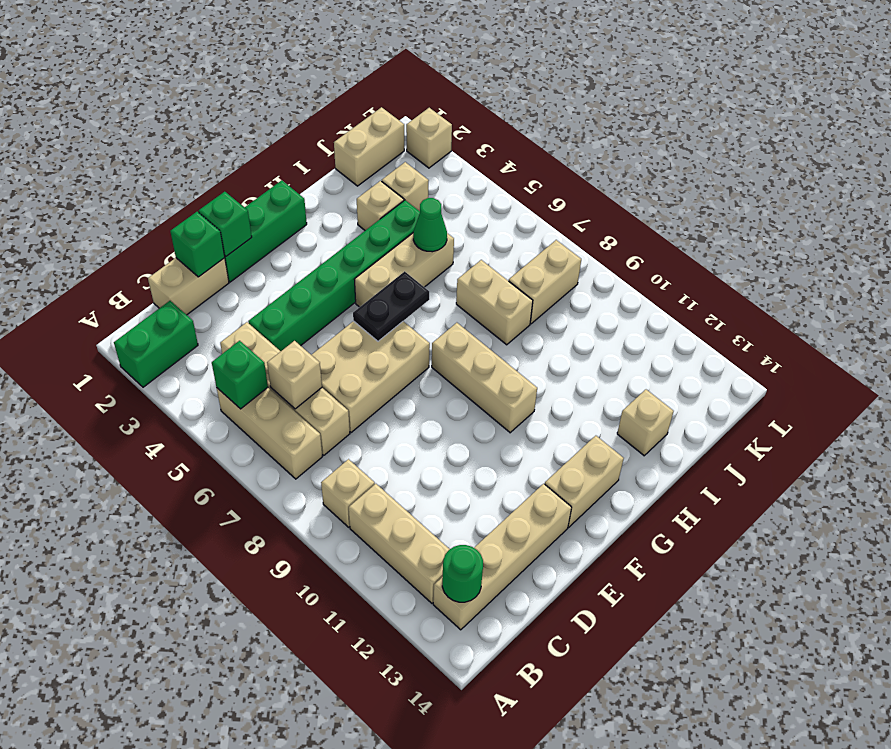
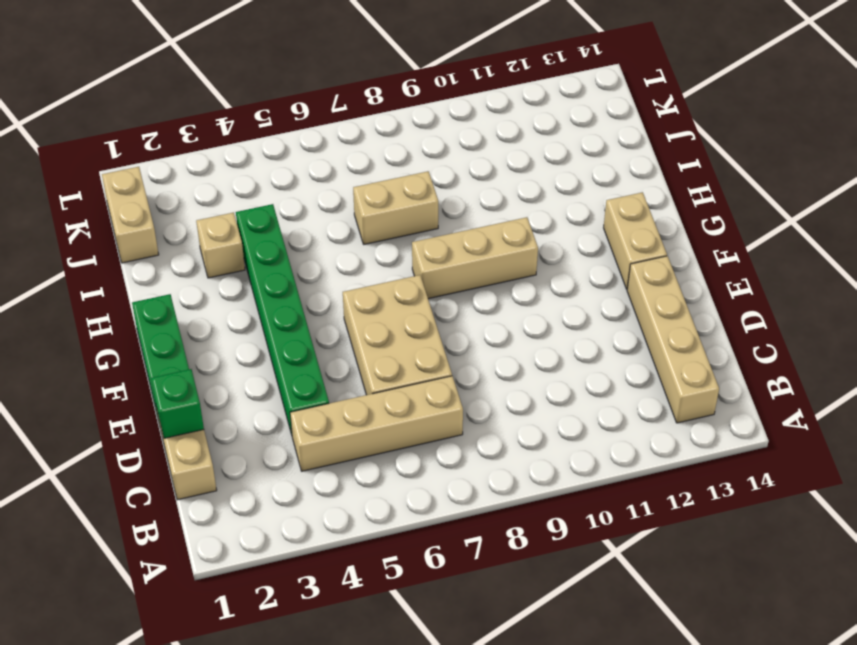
none -> green 1x2 brick [114,301,198,387]
none -> tan 1x3 brick [217,388,322,479]
none -> tan 1x1 brick [321,459,375,527]

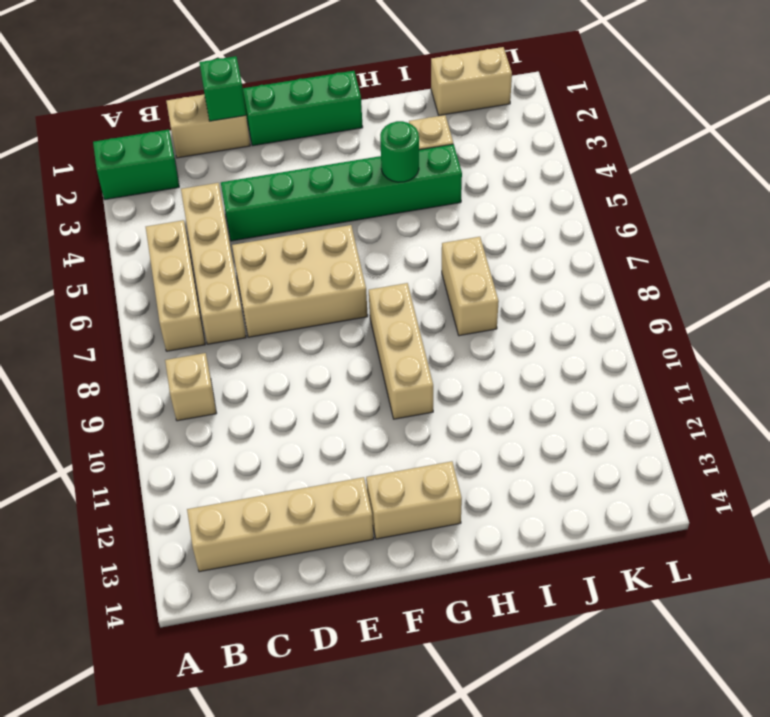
green 1x1 round brick [380,121,419,182] -> green 1x1 round brick moved to [442,545,483,602]
none -> tan 1x3 brick [349,484,450,603]
none -> tan 1x3 brick [354,233,454,307]
none -> tan 1x1 brick [617,390,674,456]

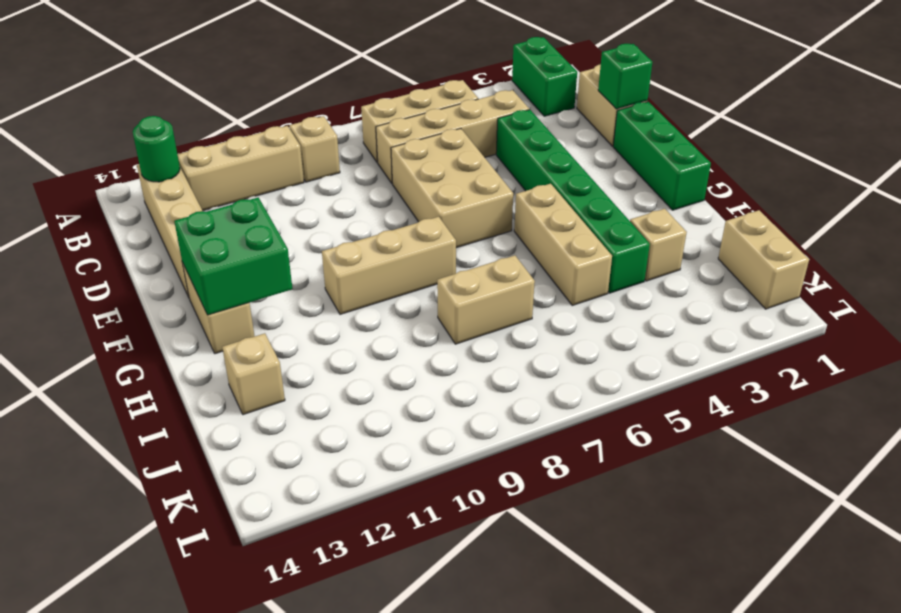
green 2x2 brick [174,197,292,315] -> none
none -> tan 1x1 brick [382,162,429,211]
none -> tan 1x2 brick [509,240,581,324]
none -> tan 1x1 brick [406,108,452,168]

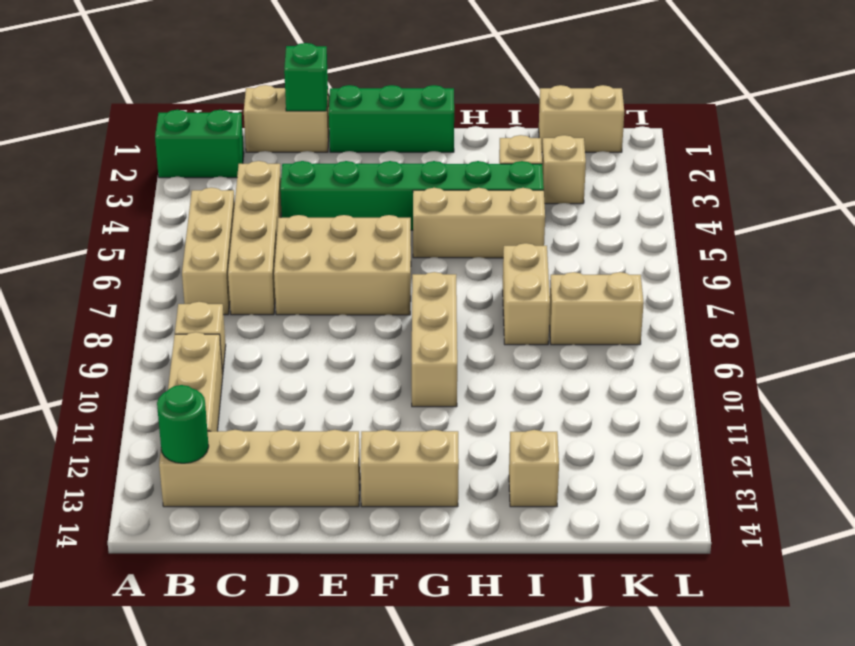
none -> tan 1x1 brick [406,108,452,168]
none -> green 1x1 brick [212,341,268,409]
none -> tan 1x1 brick [267,341,322,409]

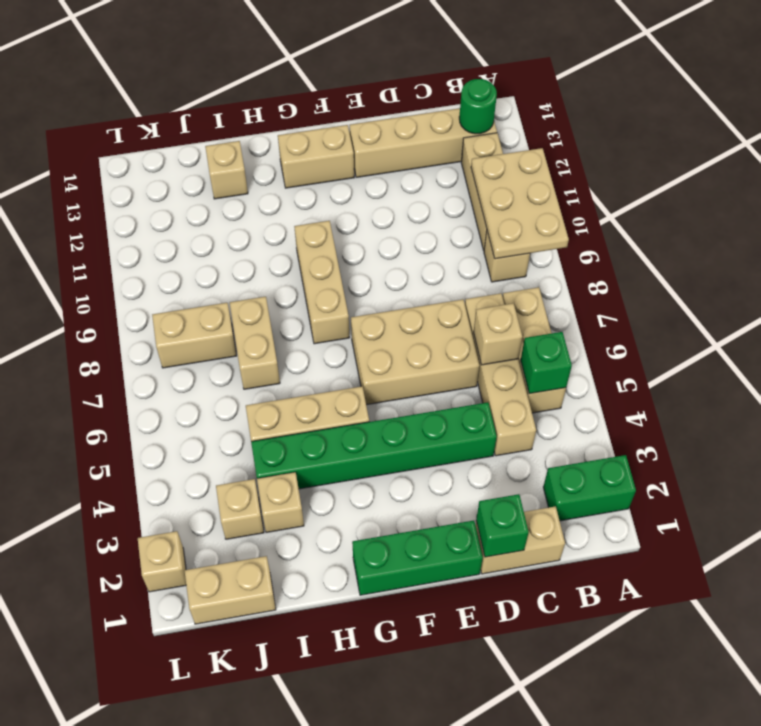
tan 2x3 plate [471,148,569,259] -> none
none -> green 1x1 brick [199,192,252,256]
none -> black 1x2 plate [353,271,429,341]
none -> green 1x1 cone [413,198,447,252]

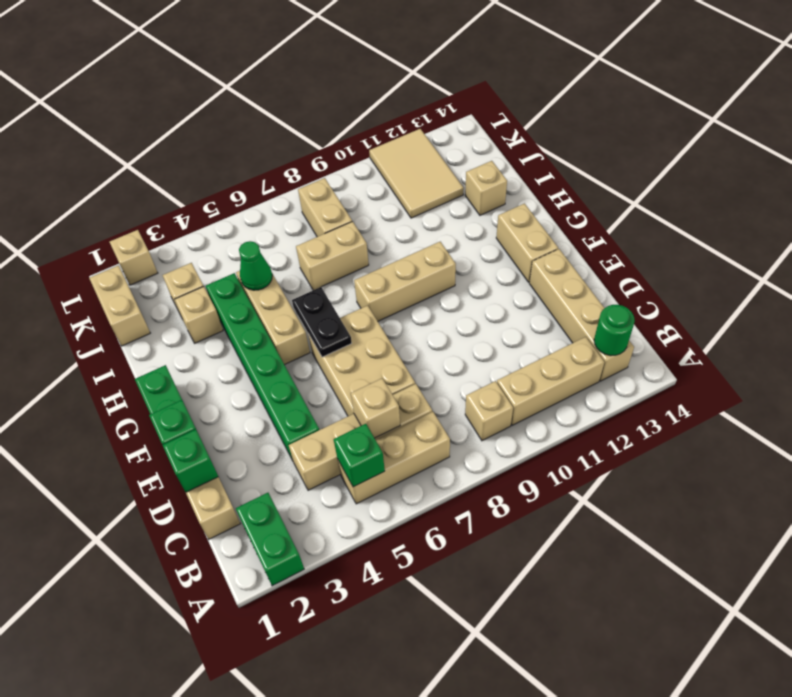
tan 2x3 tile [369,129,464,218] -> none

